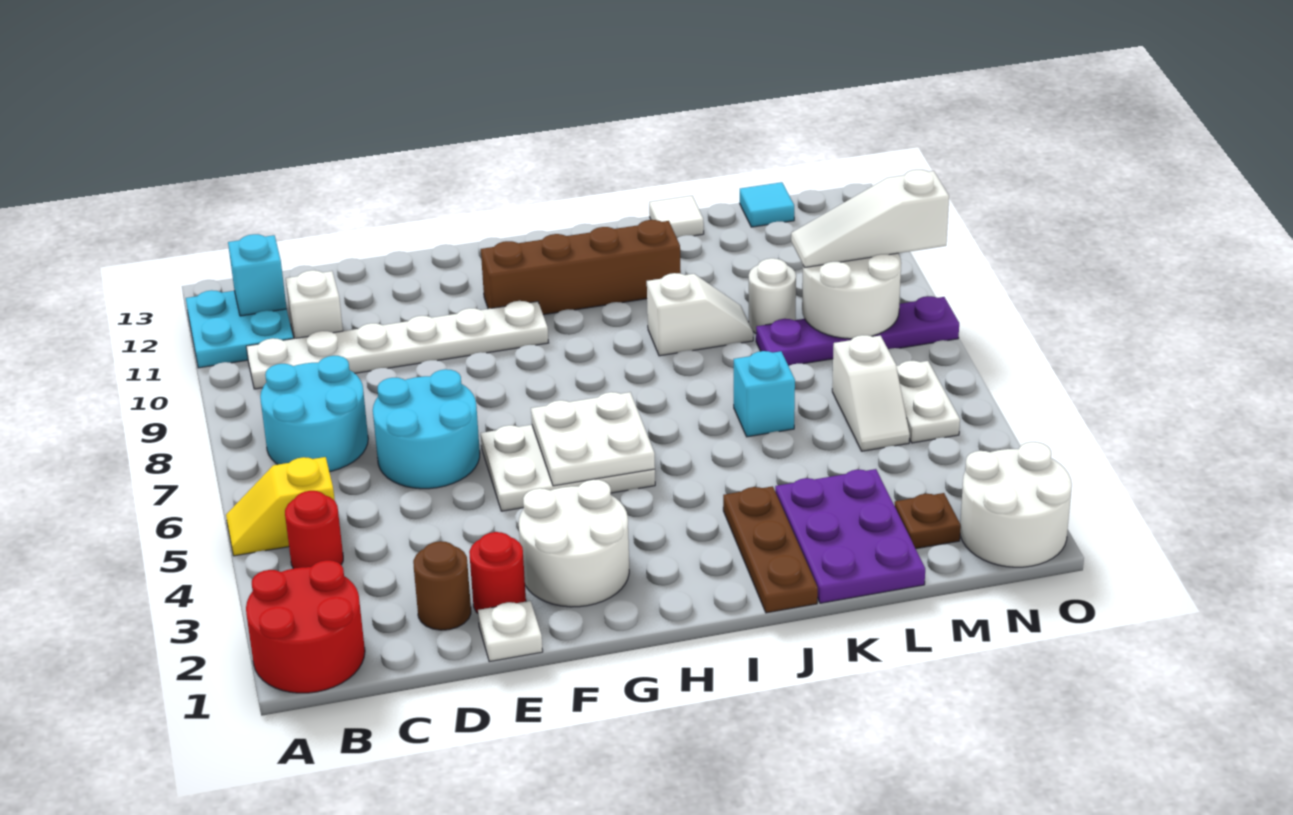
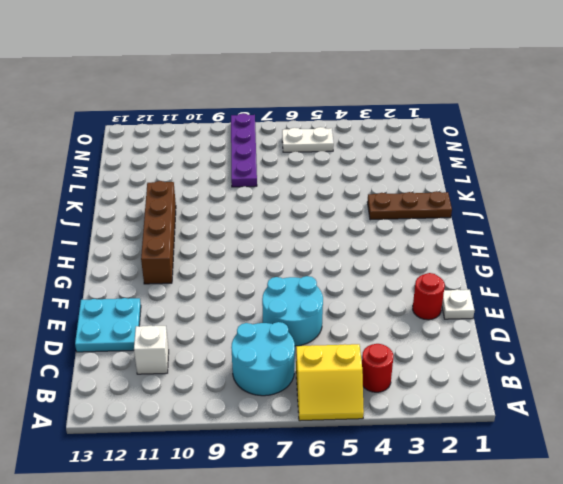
yellow 2x2 slope [296,344,364,421] -> yellow 1x2 slope [226,457,335,556]
cyan 2x2 plate [75,298,141,352] -> cyan 2x2 plate moved to [186,290,293,368]
none -> red 2x2 round brick [246,560,365,693]
none -> white 1x6 plate [246,301,549,389]
none -> brown 1x1 round brick [413,541,471,630]
none -> white 2x2 round brick [519,479,629,607]

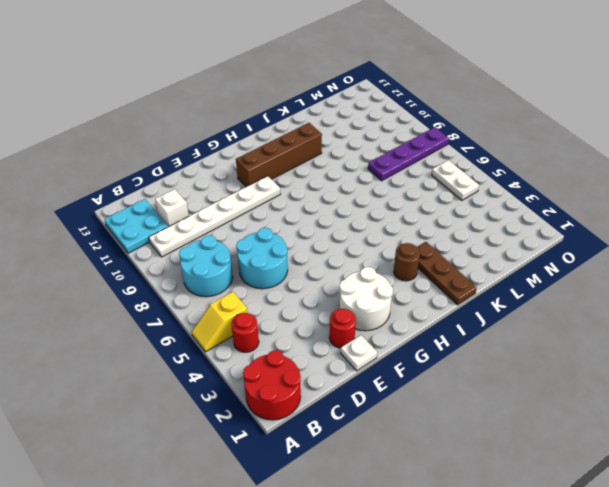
brown 1x1 round brick [394,243,420,281] -> brown 1x1 round brick moved to [413,541,471,630]
none -> white 2x3 plate [481,425,655,511]
none -> white 1x2 slope [647,273,753,356]
none -> purple 2x3 plate [775,469,925,603]
none -> cyan 1x1 brick [734,351,795,437]

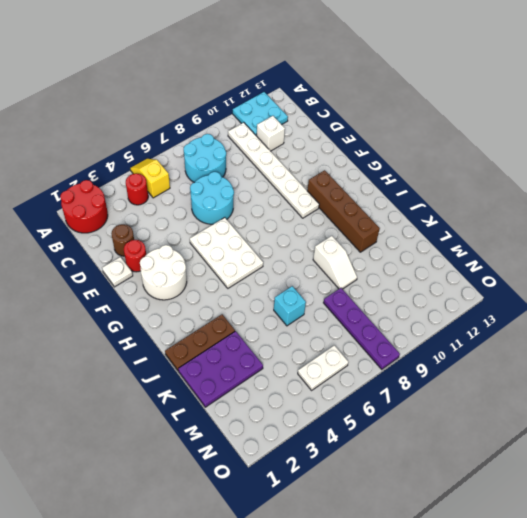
none -> white 1x1 tile [649,196,704,238]
none -> white 1x1 round brick [749,258,796,333]
none -> brown 1x1 plate [895,493,961,549]
none -> white 1x2 slope [832,335,910,451]

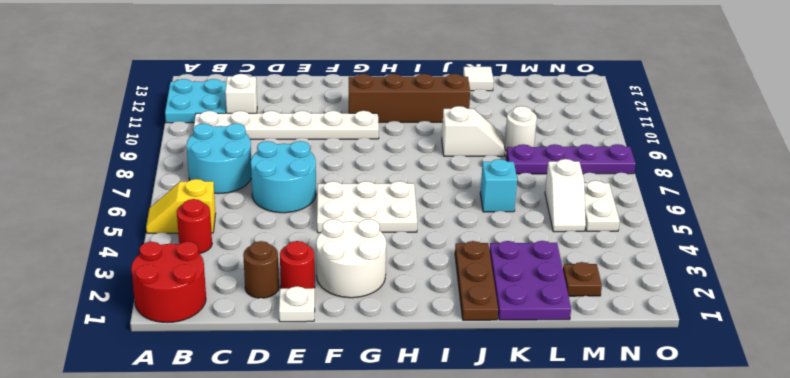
none -> cyan 1x1 tile [740,182,794,227]
none -> white 2x2 round brick [960,442,1072,567]
none -> cyan 1x1 brick [228,234,287,316]
none -> white 2x2 plate [531,392,655,486]

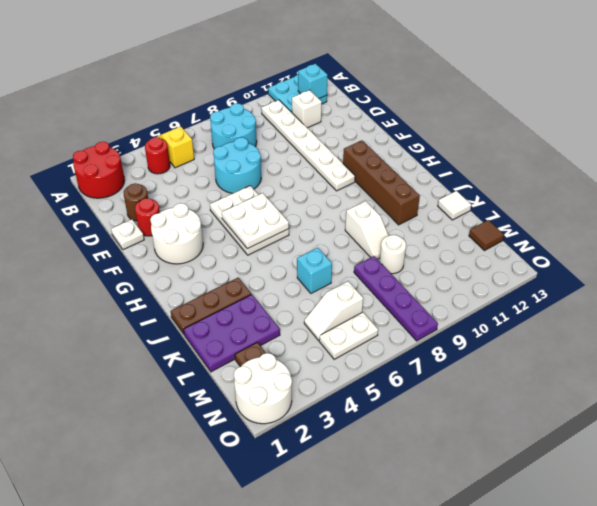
brown 1x1 tile [469,220,504,250] -> cyan 1x1 tile [740,182,794,227]
none -> white 2x2 round brick [802,253,901,339]
none -> white 1x3 slope [791,170,949,268]

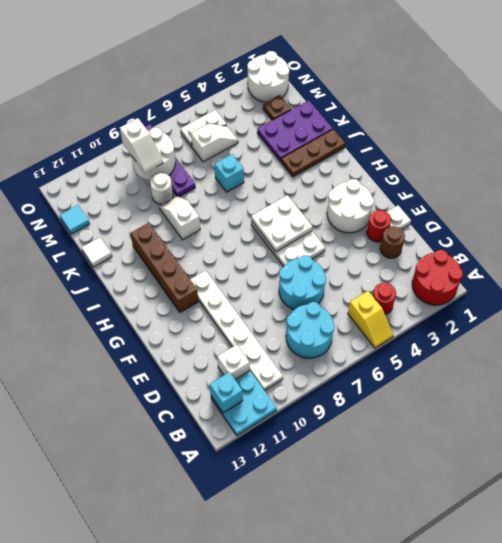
white 1x2 slope [120,118,163,173] -> white 1x3 slope [791,170,949,268]

